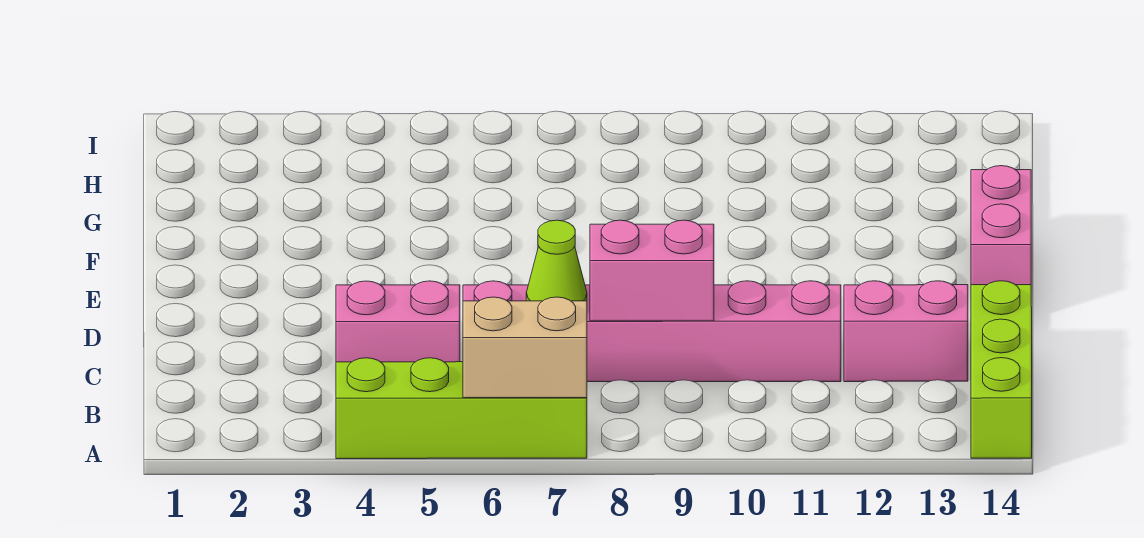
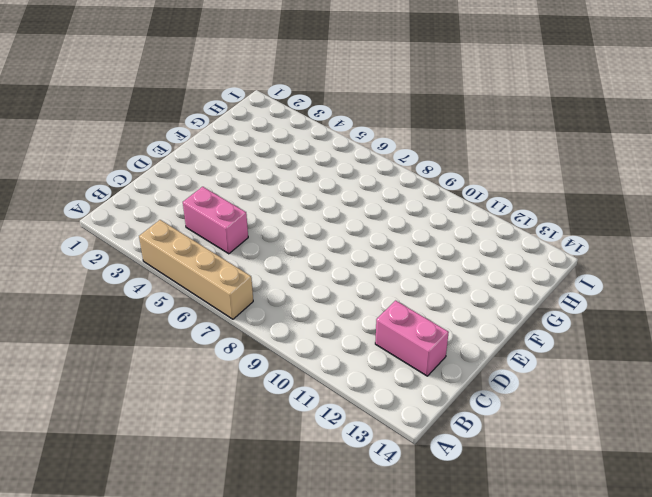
tan 1x4 brick [139,220,253,319] -> lime 1x4 brick [336,358,587,459]
none -> lime 1x3 brick [971,281,1032,458]
none -> pink 1x6 brick [463,281,841,382]

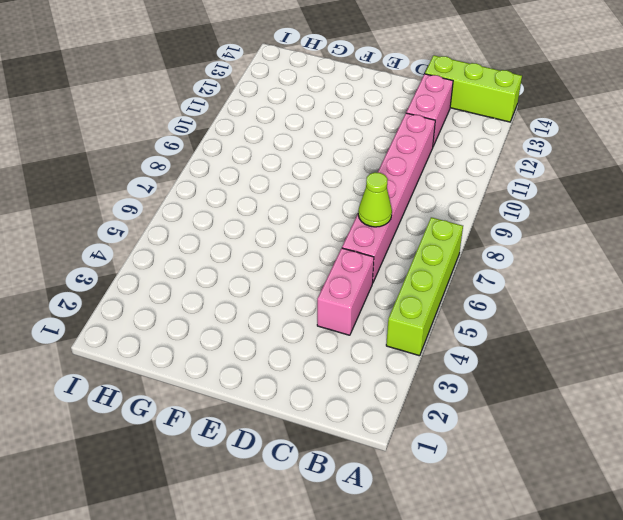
none -> pink 1x2 brick [971,166,1031,285]
none -> tan 1x2 brick [463,297,587,398]

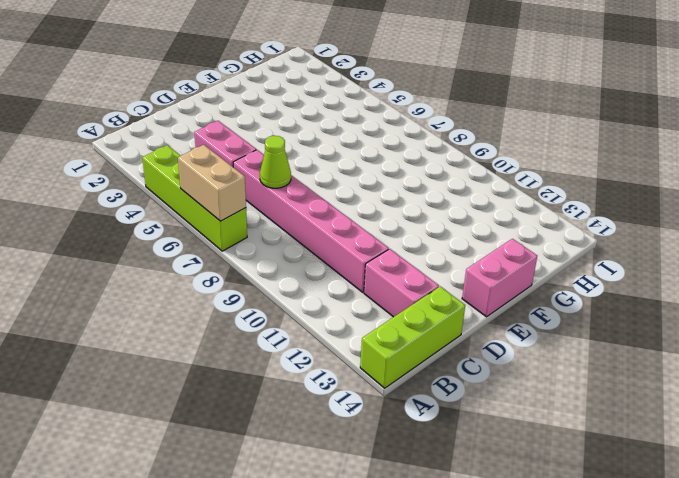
none -> pink 1x2 brick [590,220,714,321]

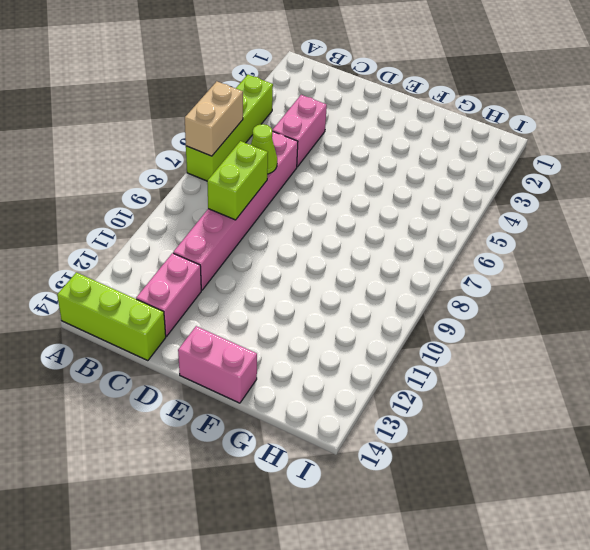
lime 1x2 brick [207,141,268,220] -> pink 1x2 brick [590,220,714,321]

